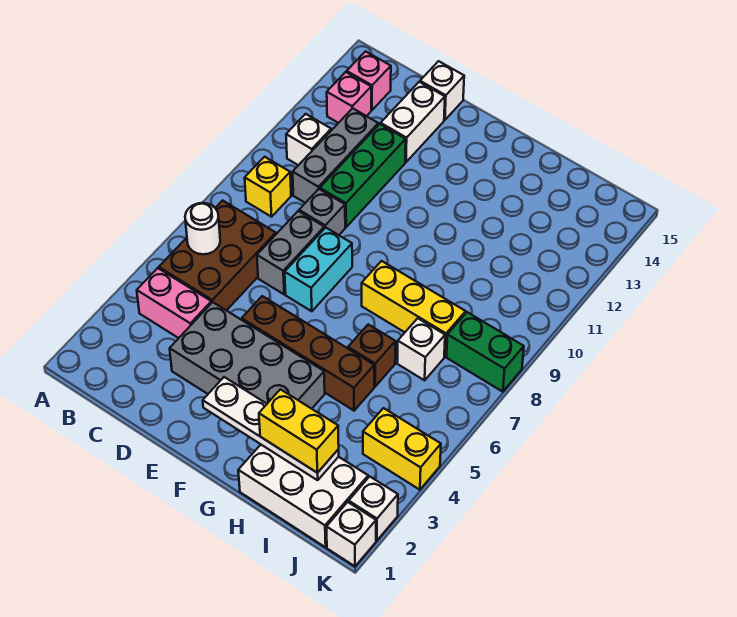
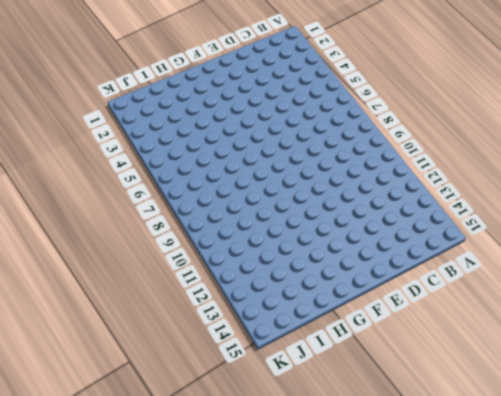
none -> pink 1x2 brick [137,268,211,338]
none -> brown 2x3 brick [159,201,276,311]
none -> yellow 1x1 brick [245,157,291,217]

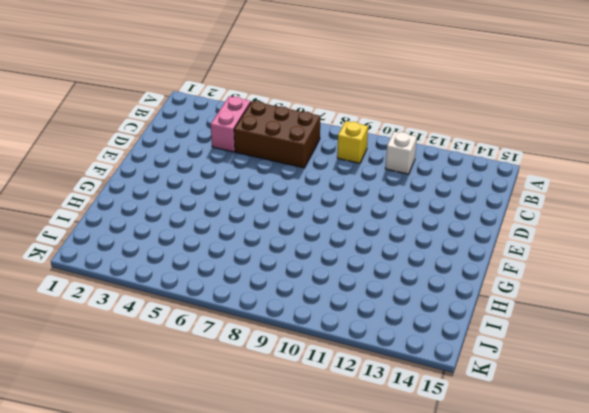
none -> pink 1x1 brick [327,72,371,123]
none -> pink 1x1 brick [347,51,391,110]
none -> grey 1x3 brick [293,108,378,203]

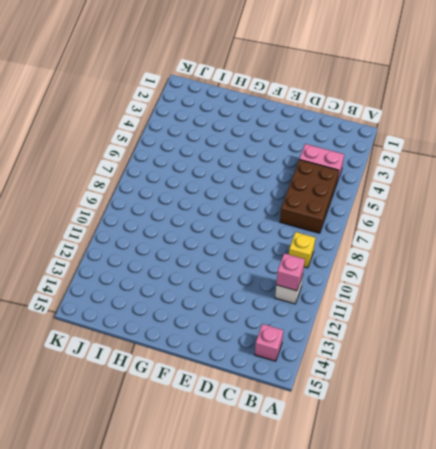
pink 1x1 brick [276,253,305,291] -> pink 1x1 brick moved to [327,72,371,123]
none -> grey 1x3 brick [293,108,378,203]
none -> grey 2x4 brick [170,302,325,409]
none -> grey 1x2 brick [257,211,324,294]

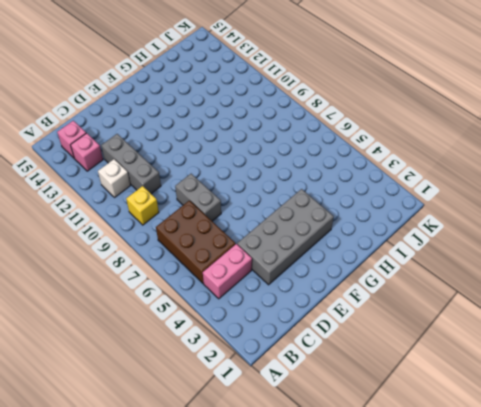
none -> grey 1x1 brick [299,189,345,235]
none -> green 1x3 brick [320,124,406,227]
none -> white 1x2 brick [381,82,445,162]

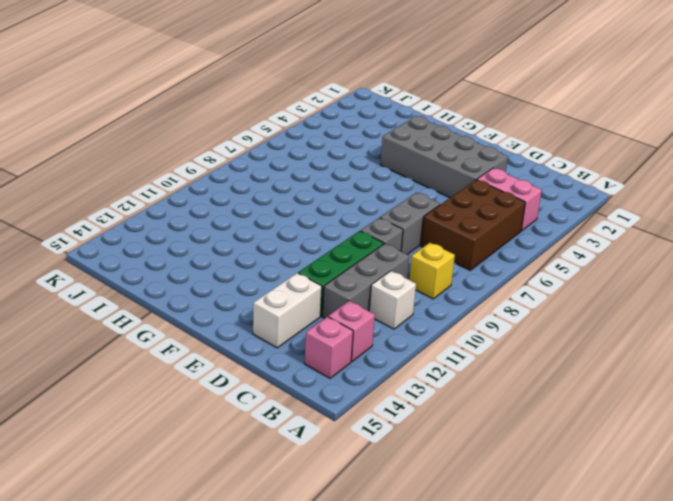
none -> white 1x1 brick [420,61,464,120]
none -> brown 1x4 brick [242,296,374,410]
none -> cyan 1x2 brick [285,228,352,311]

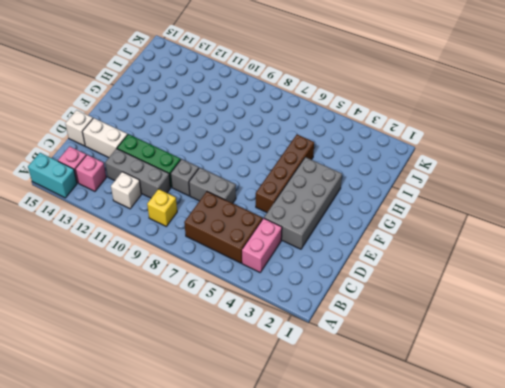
cyan 1x2 brick [28,153,77,198] -> cyan 1x2 brick moved to [285,228,352,311]
none -> yellow 1x3 brick [362,261,466,357]
none -> white 2x3 brick [238,445,368,547]
none -> brown 1x1 brick [348,325,395,386]

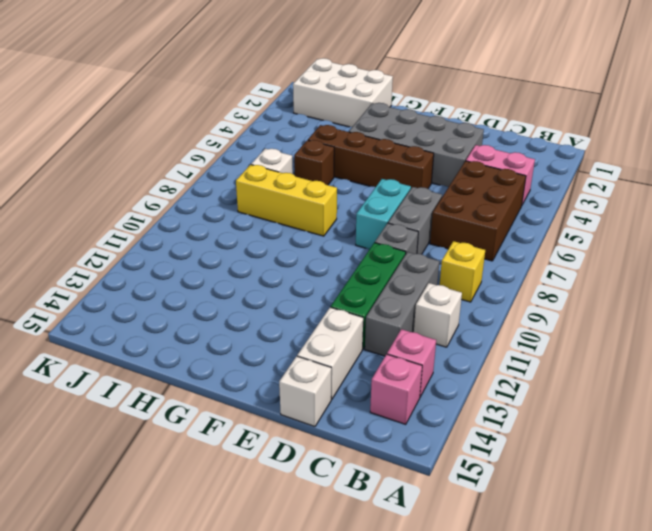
none -> yellow 1x2 brick [363,408,441,490]
none -> green 1x2 brick [447,312,524,392]
none -> white 1x1 brick [326,502,376,566]

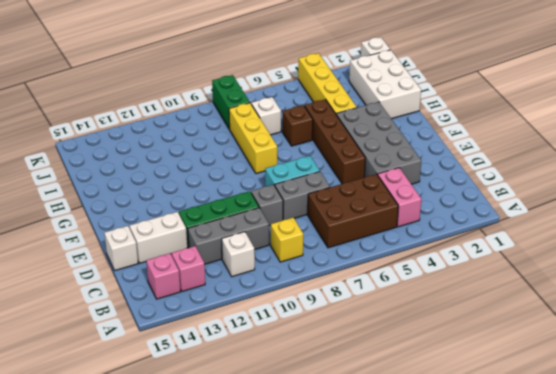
yellow 1x4 brick [298,53,357,114] -> yellow 1x2 brick [363,408,441,490]
none -> white 1x1 brick [349,476,398,540]
none -> white 1x1 round brick [185,203,220,254]
none -> white 1x4 plate [203,377,339,480]

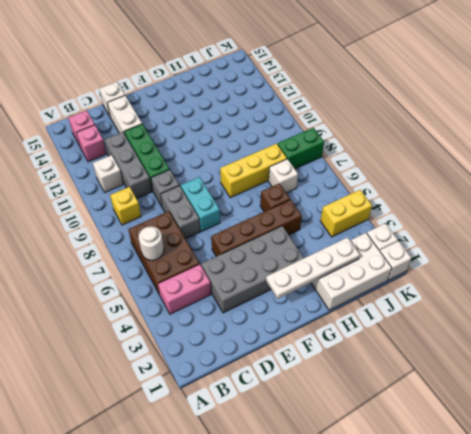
none -> yellow 1x2 brick [259,389,339,473]

